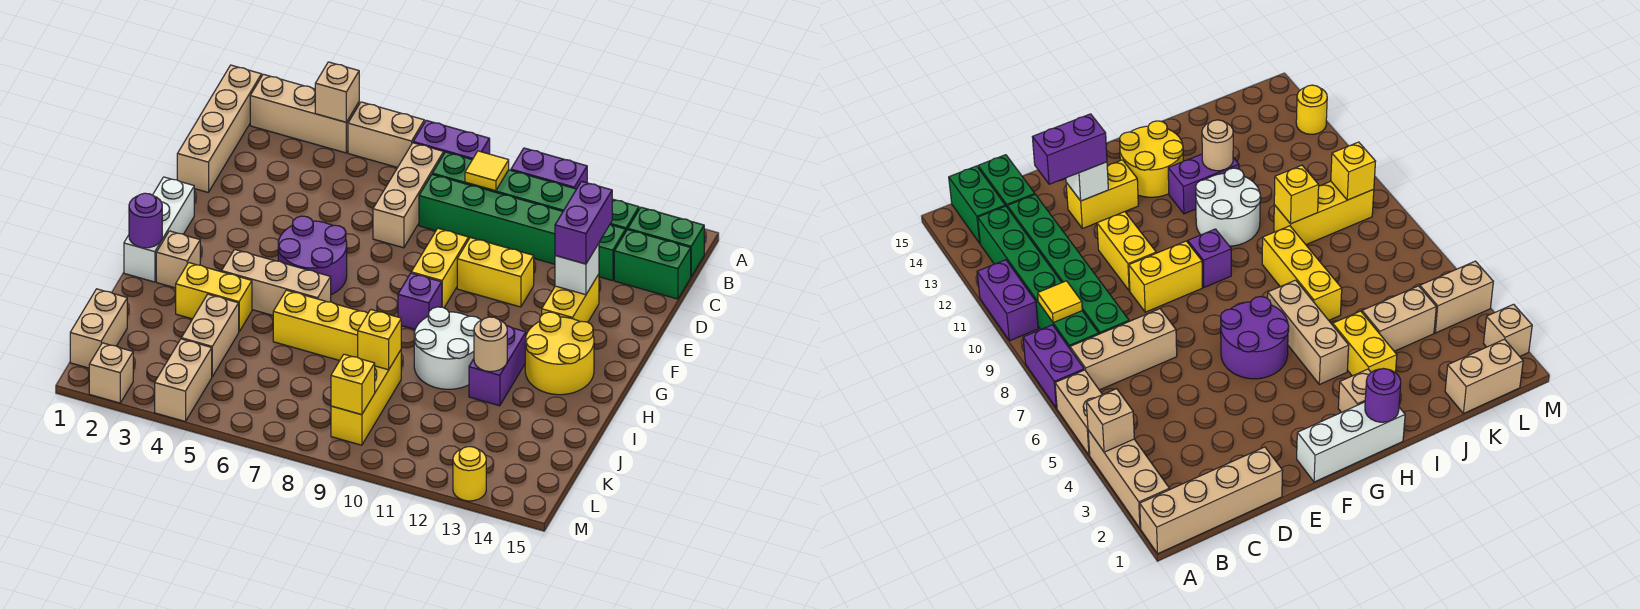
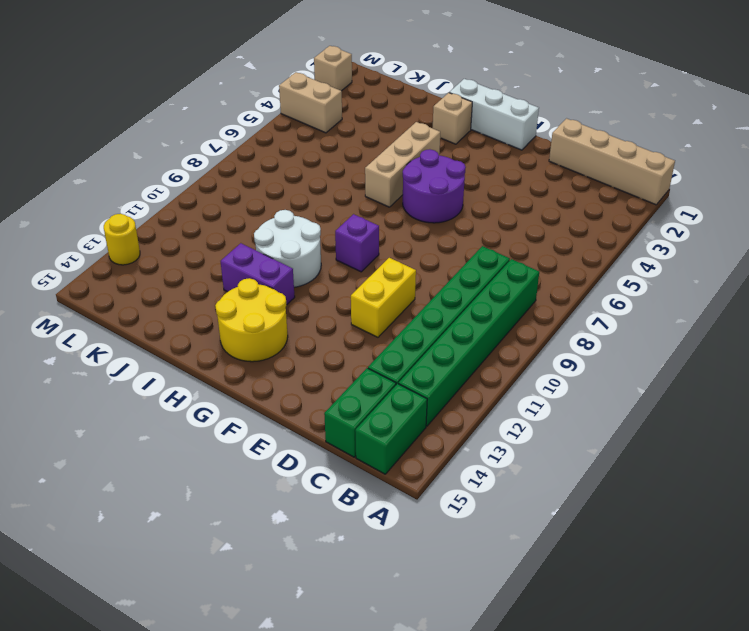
none -> tan 1x3 brick [250,74,359,153]
none -> tan 1x2 brick [348,102,424,168]
none -> purple 1x2 brick [413,120,490,160]
none -> purple 1x2 brick [511,148,587,189]

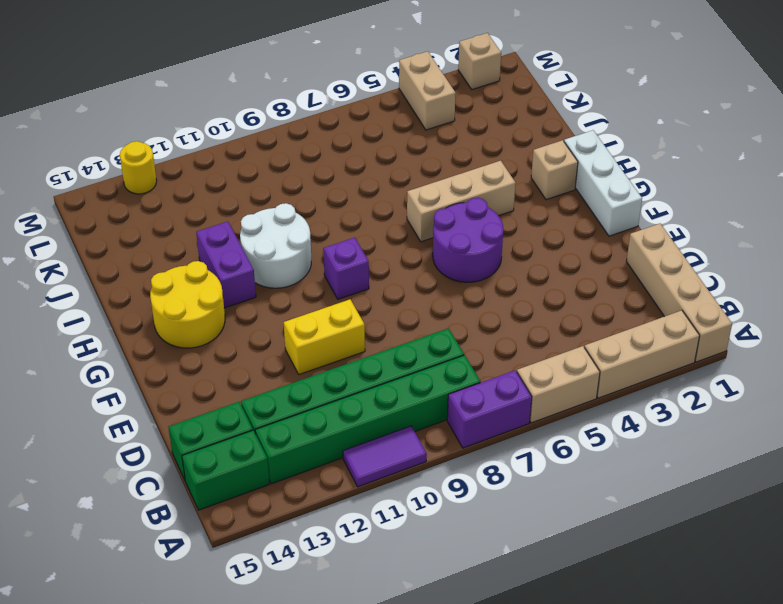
purple 1x2 tile [343,426,427,487] -> purple 1x2 brick [511,148,587,189]
none -> tan 1x3 brick [373,143,444,248]
none -> yellow 1x2 brick [411,228,469,308]
none -> yellow 1x2 brick [542,274,599,322]
none -> yellow 1x2 brick [176,263,252,331]

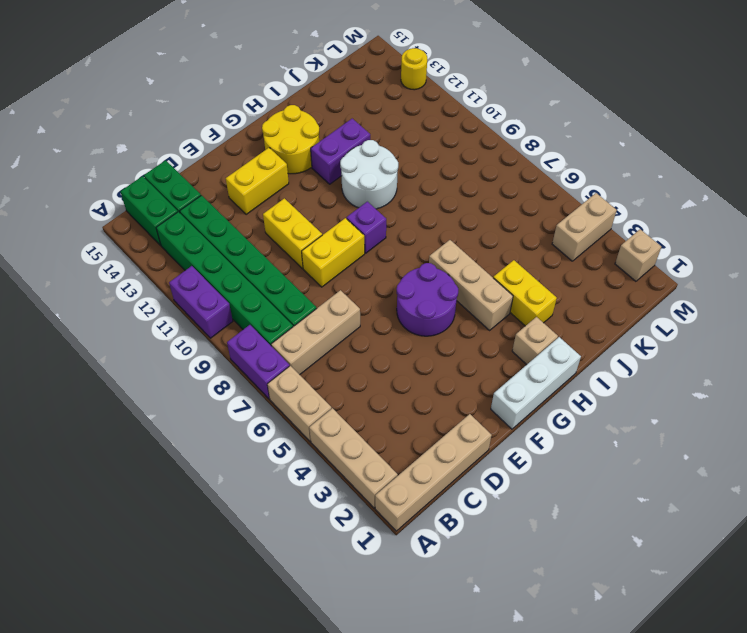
none -> yellow 1x3 brick [273,290,368,361]
none -> tan 1x2 brick [181,294,239,377]
none -> yellow 1x3 brick [331,350,401,445]
none -> tan 1x2 brick [70,289,127,368]

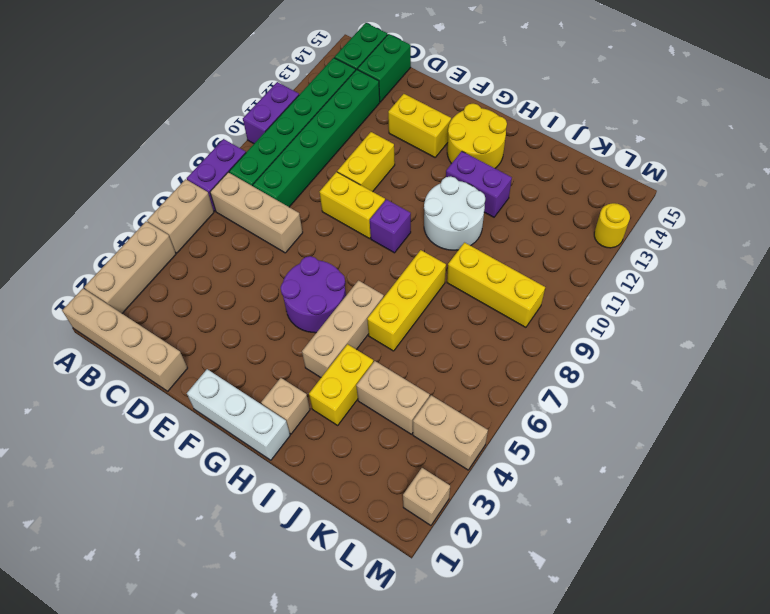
none -> tan 1x2 brick [70,289,127,368]
none -> tan 1x1 brick [315,62,359,122]
none -> yellow 1x1 tile [465,151,509,191]
none -> white 1x1 brick [555,243,599,295]

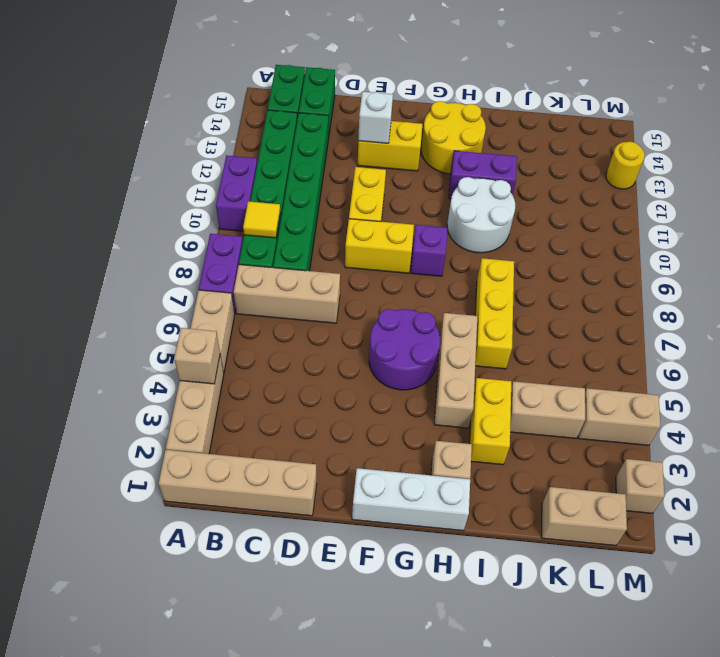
none -> yellow 1x3 brick [331,350,401,445]
none -> purple 1x1 round brick [129,193,162,248]
none -> tan 1x1 round brick [474,317,507,372]
none -> yellow 1x1 brick [358,310,401,370]

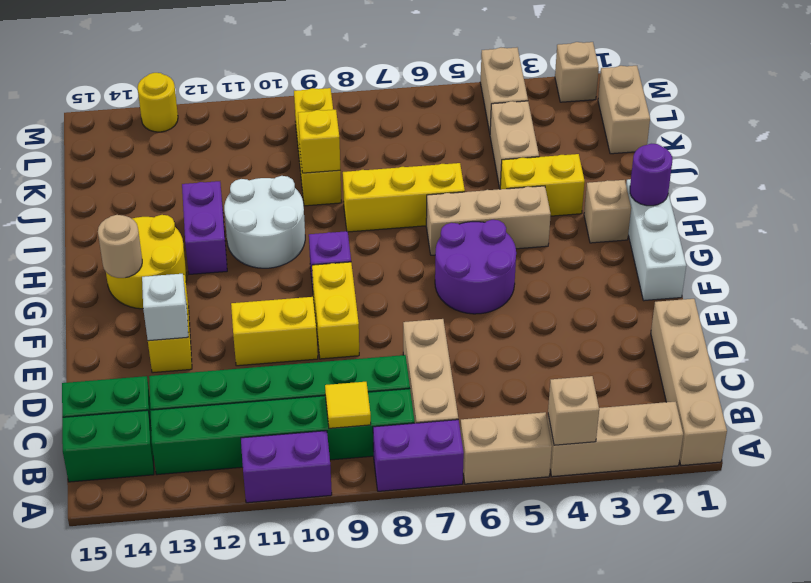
tan 1x1 round brick [98,215,142,278] -> tan 1x1 round brick moved to [474,317,507,372]
none -> yellow 1x1 brick [331,354,375,415]
none -> purple 1x2 brick [555,181,612,264]

